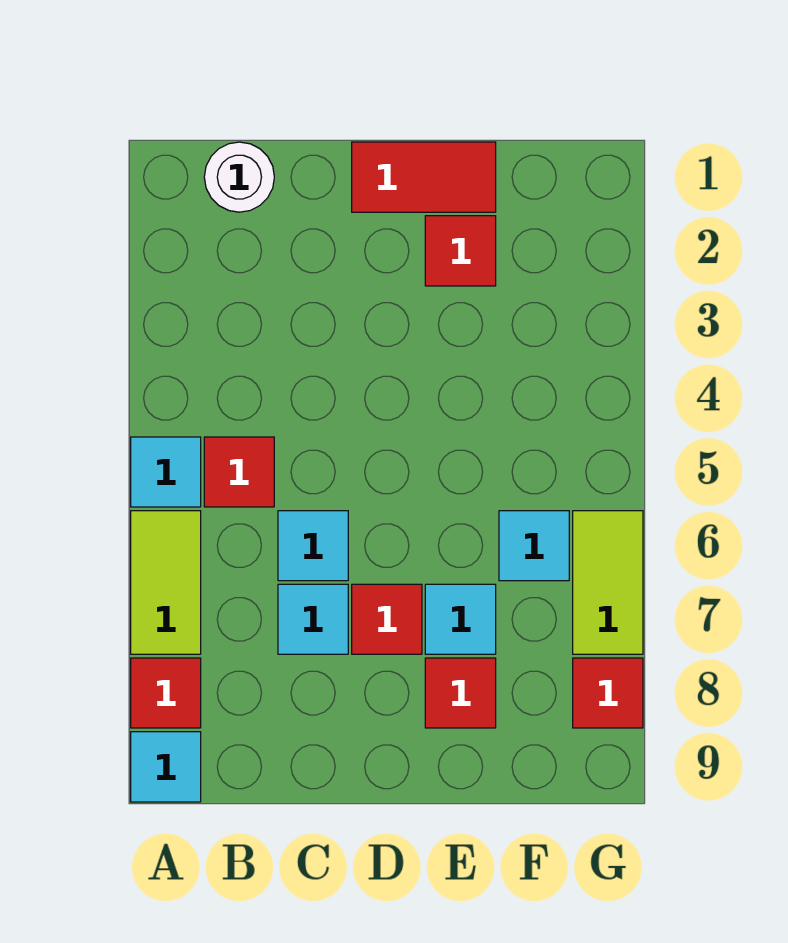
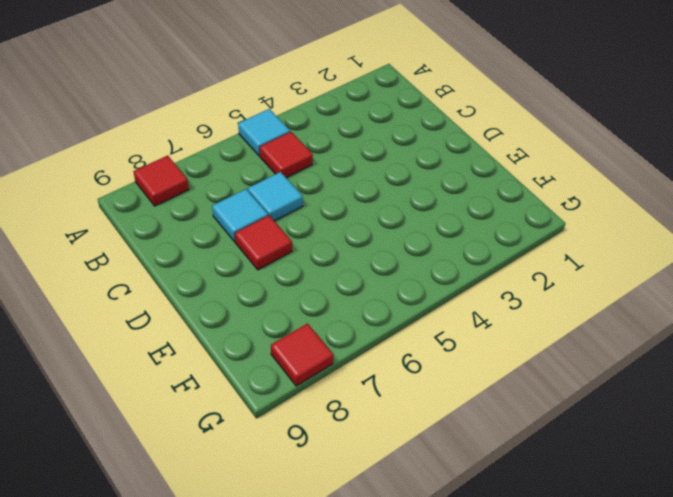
none -> lime 1x2 tile [131,511,201,654]
none -> cyan 1x1 tile [131,732,201,802]
none -> white 1x1 round brick [204,142,274,212]

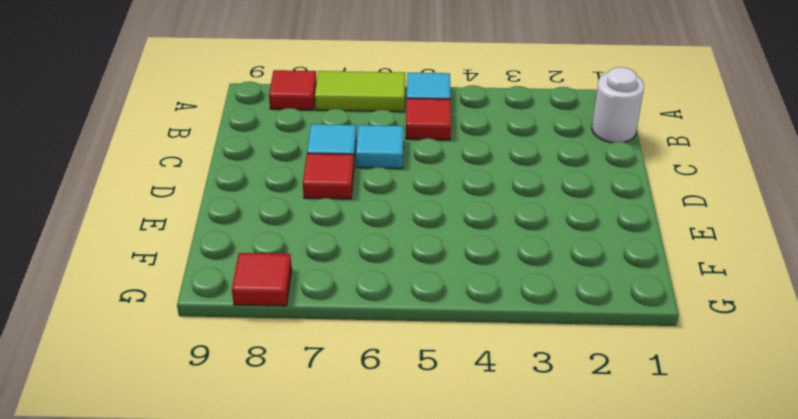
none -> cyan 1x1 tile [131,732,201,802]
none -> red 1x2 tile [352,142,496,212]
none -> red 1x1 tile [425,216,496,286]

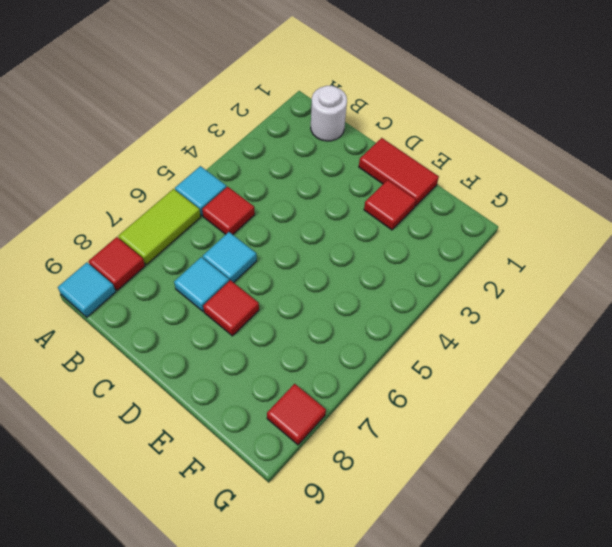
none -> cyan 1x1 tile [425,584,496,654]
none -> red 1x1 tile [425,658,496,728]
none -> cyan 1x1 tile [499,511,569,581]

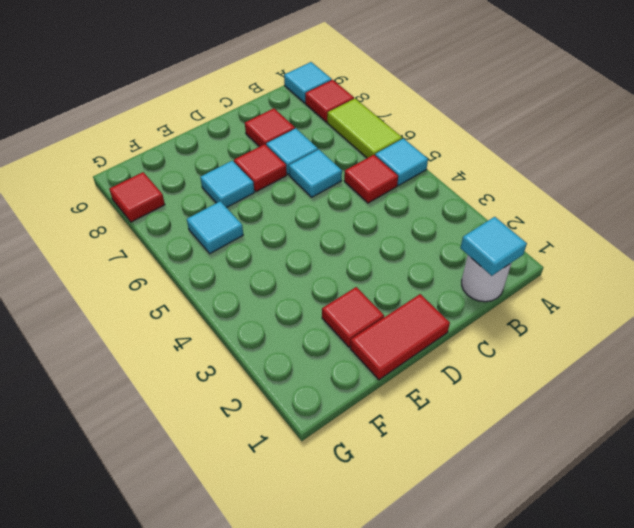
cyan 1x1 tile [460,217,527,276] -> none
red 1x1 tile [245,108,295,147] -> red 1x1 tile moved to [425,658,496,728]
none -> lime 1x2 tile [573,511,643,654]

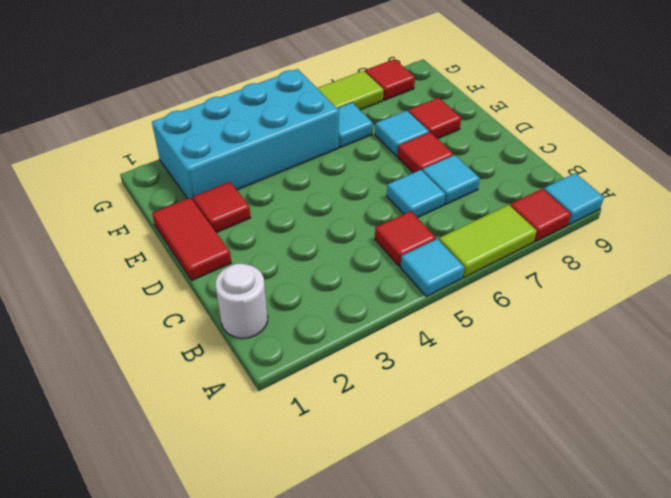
cyan 2x4 brick [152,69,339,200] -> none

